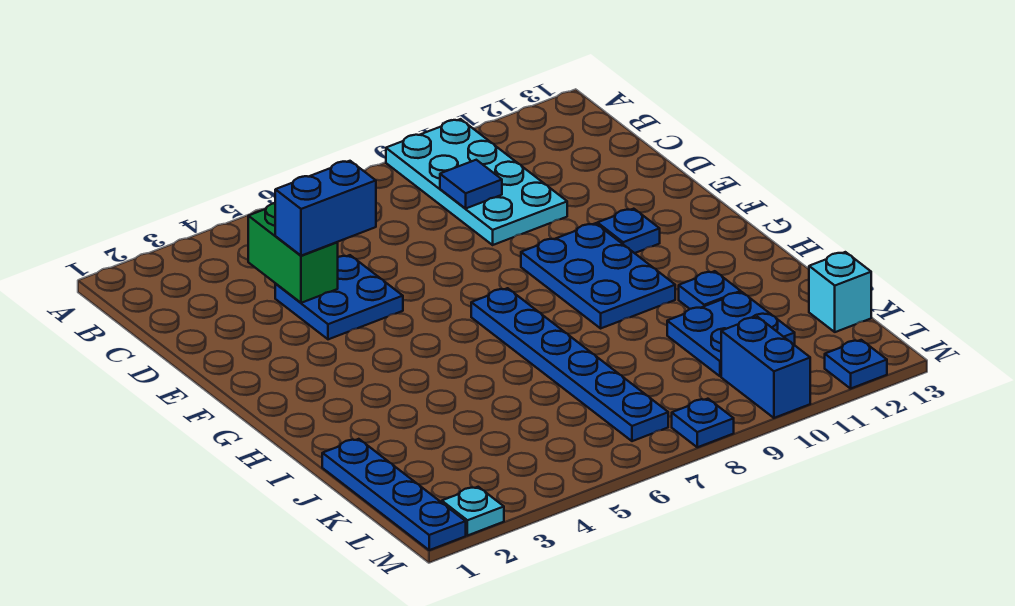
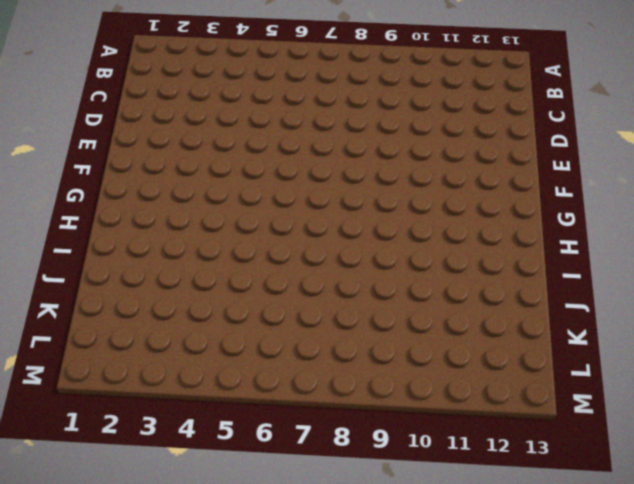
none -> cyan 2x4 plate [386,119,567,245]
none -> blue 2x2 plate [275,255,403,339]
none -> blue 2x3 plate [521,223,675,328]

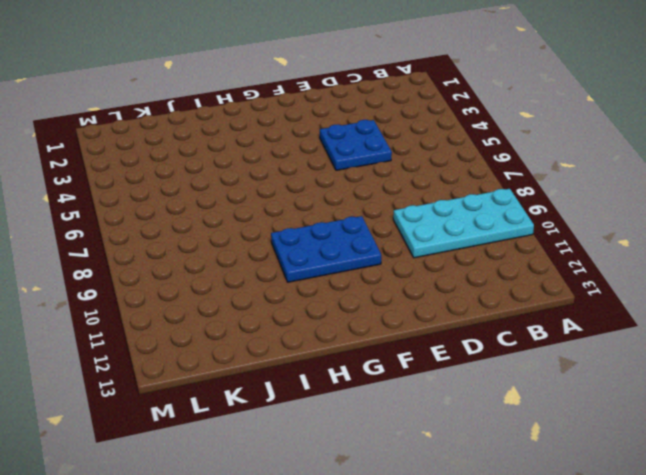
none -> blue 1x1 plate [597,209,660,253]
none -> blue 1x6 plate [471,288,668,441]
none -> blue 1x1 plate [679,271,741,309]

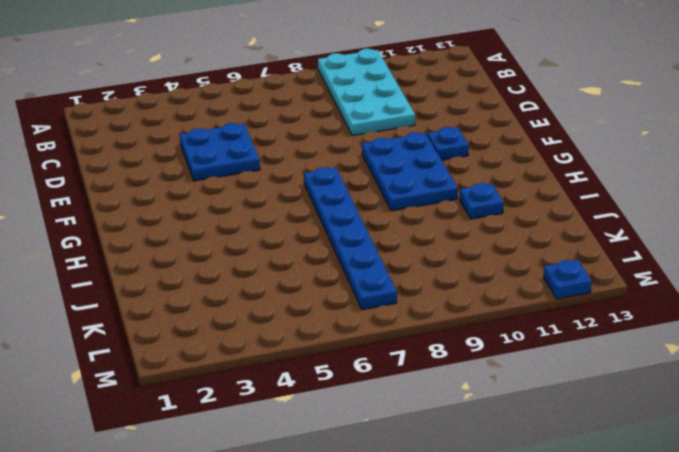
none -> blue 1x4 plate [322,439,466,550]
none -> blue 2x2 plate [667,292,795,376]
none -> cyan 1x1 brick [809,252,871,332]

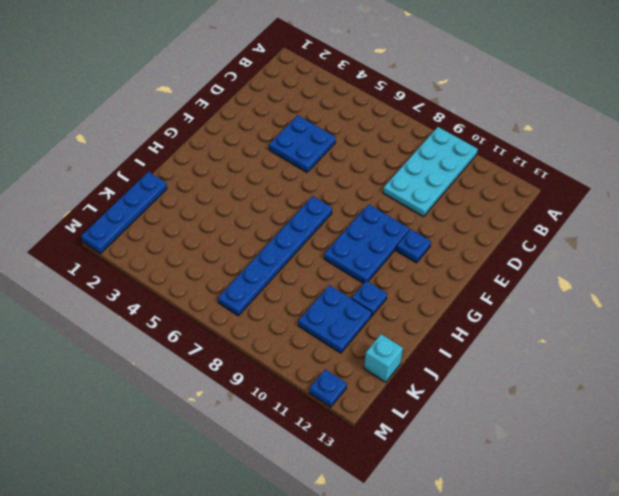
none -> blue 1x2 brick [721,317,810,418]
none -> cyan 1x1 plate [442,487,504,536]
none -> blue 1x1 plate [672,399,734,447]

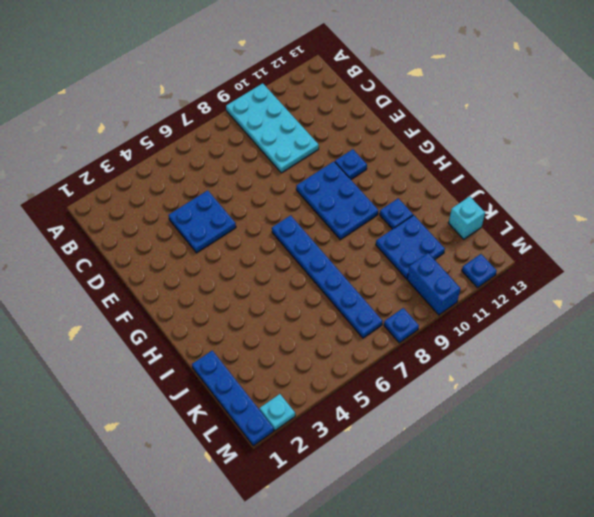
none -> green 1x2 brick [248,203,338,303]
none -> blue 1x1 tile [440,160,502,208]
none -> blue 1x2 brick [275,161,376,256]

